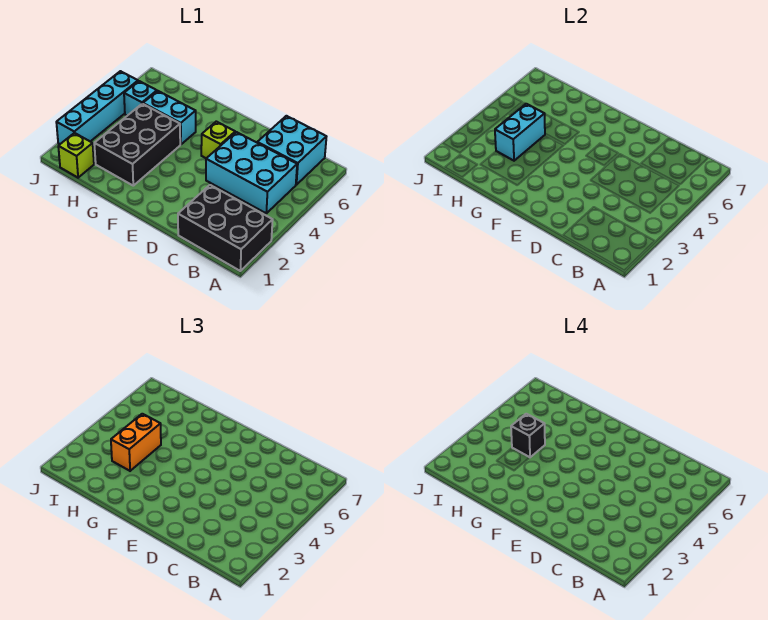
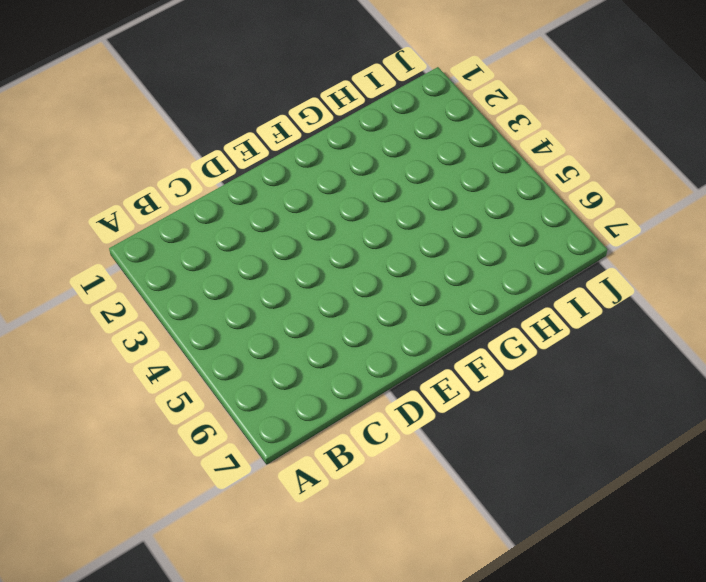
none -> black 2x3 brick [178,185,273,271]
none -> cyan 2x3 brick [206,132,297,213]
none -> cyan 2x2 brick [257,116,326,185]

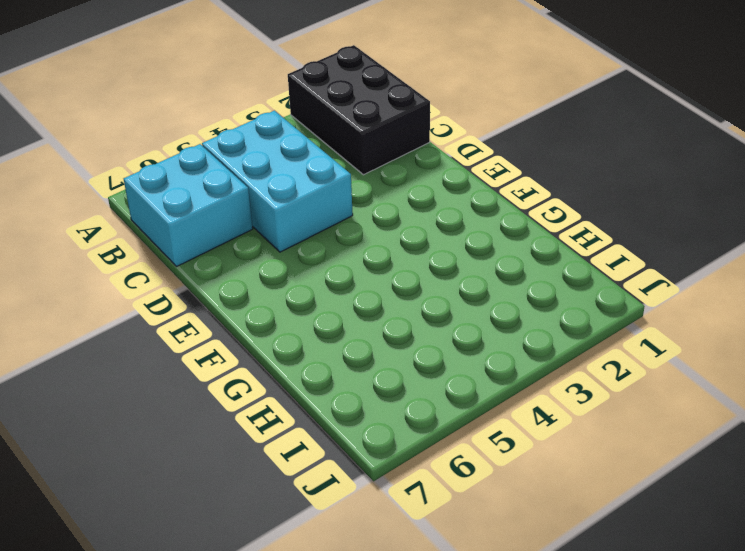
none -> lime 1x1 brick [201,121,235,158]
none -> black 2x3 brick [94,104,180,186]
none -> cyan 1x2 brick [143,91,196,145]

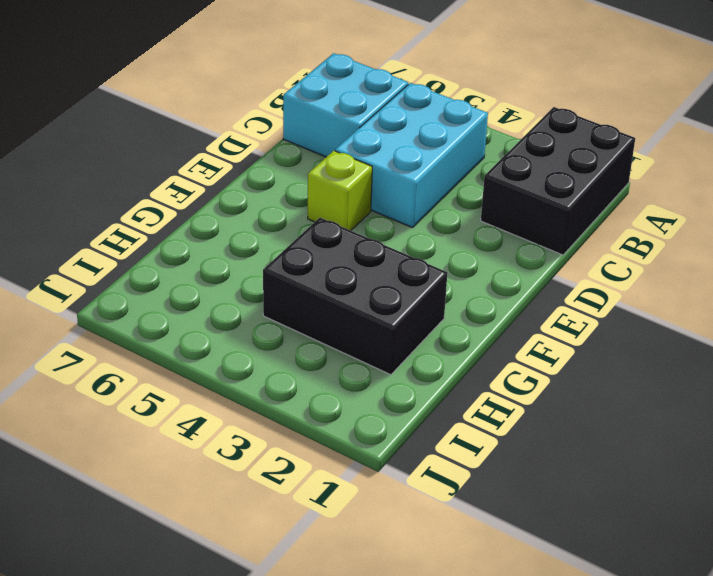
none -> cyan 1x2 brick [143,91,196,145]
none -> lime 1x1 brick [58,133,94,178]
none -> cyan 1x1 brick [124,81,157,116]

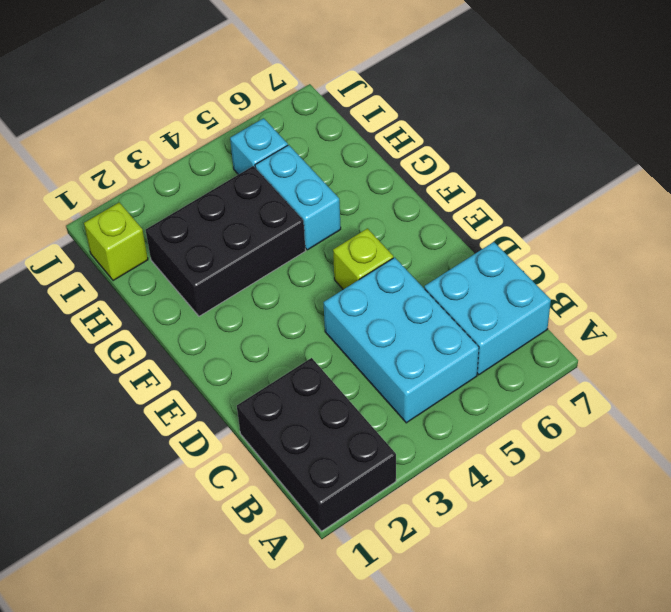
none -> cyan 1x4 brick [56,71,138,144]
none -> cyan 1x2 brick [495,104,545,161]
none -> orange 1x2 brick [111,414,161,471]

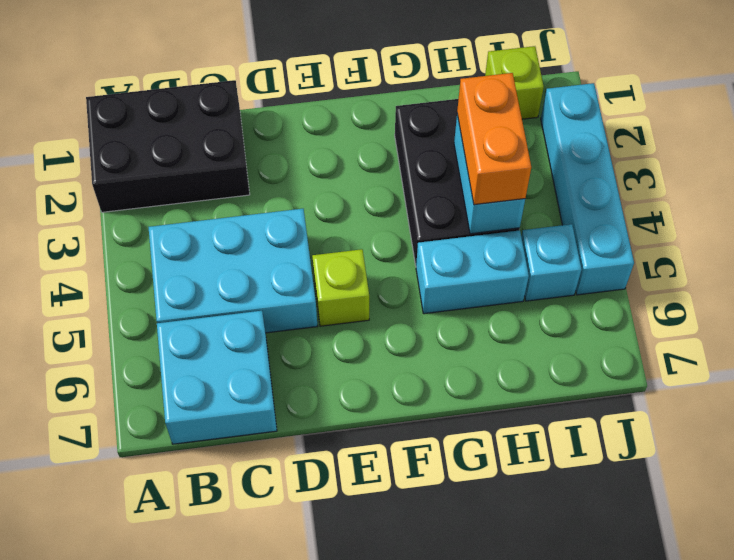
none -> black 1x1 brick [511,414,545,457]

